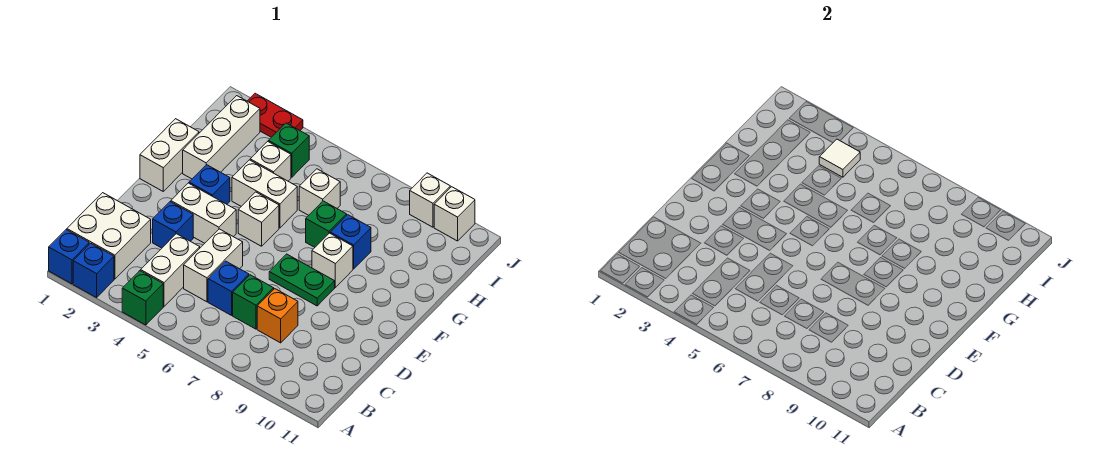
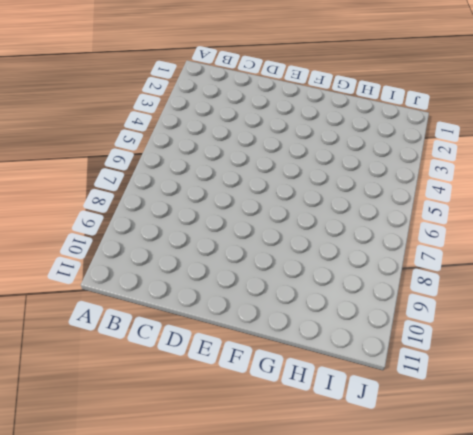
none -> blue 1x1 brick [49,230,89,284]
none -> blue 1x1 brick [73,243,114,297]
none -> green 1x1 brick [122,271,163,325]

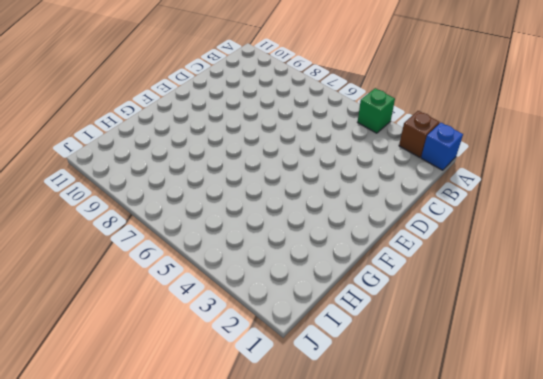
brown 1x1 brick [399,111,440,157] -> blue 1x1 brick [73,243,114,297]
none -> white 2x2 brick [67,193,151,279]
none -> white 1x2 brick [141,234,200,306]
none -> white 1x2 brick [184,229,243,302]

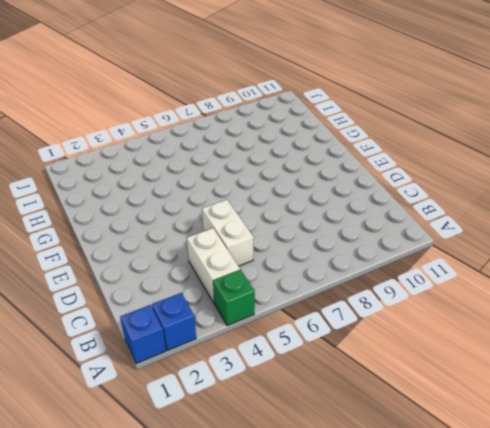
none -> white 2x2 brick [67,193,151,279]
none -> blue 1x1 brick [208,261,249,315]
none -> green 1x1 brick [233,275,274,329]

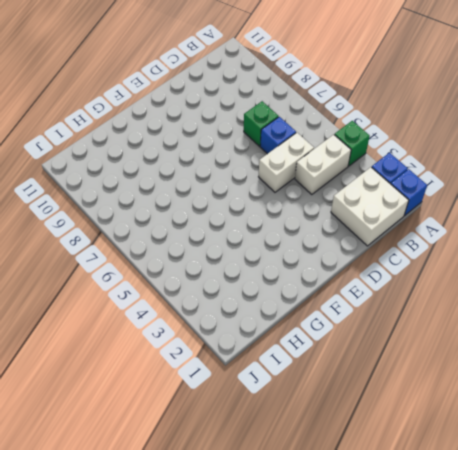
none -> orange 1x1 brick [257,289,298,343]
none -> blue 1x1 brick [153,202,193,248]
none -> white 1x2 brick [171,183,236,243]

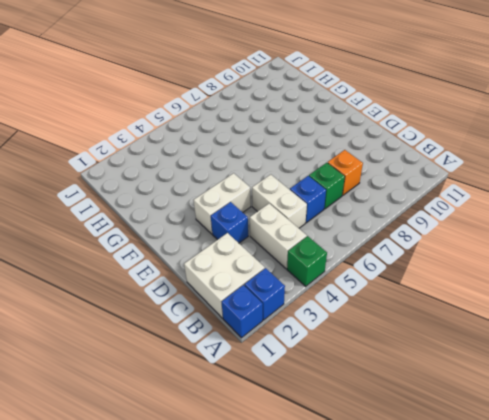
none -> green 1x2 plate [269,254,335,306]
none -> white 1x2 brick [140,119,199,191]
none -> blue 1x1 brick [189,165,230,204]

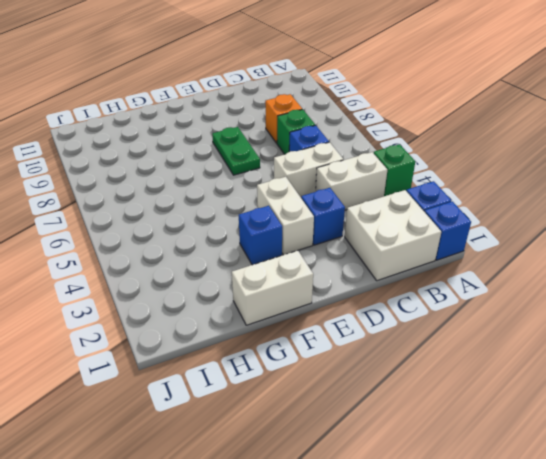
none -> white 1x1 brick [238,192,279,246]
none -> white 1x1 brick [312,233,353,287]
none -> white 1x3 brick [183,96,260,179]

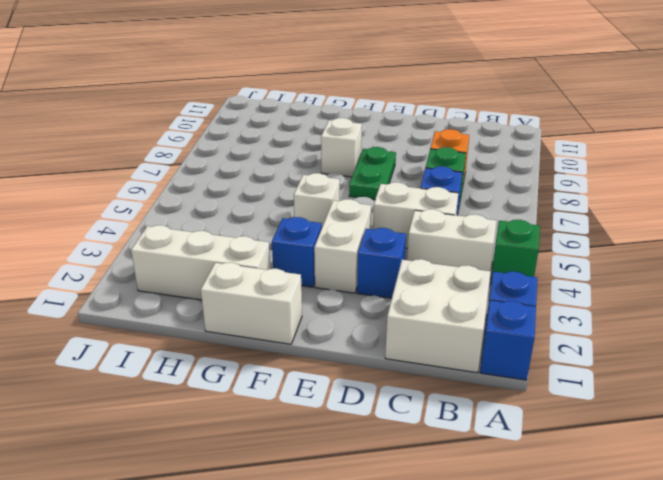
none -> white 1x2 brick [232,160,297,228]
none -> green 1x1 brick [306,201,347,247]
none -> blue 1x1 brick [330,215,371,269]

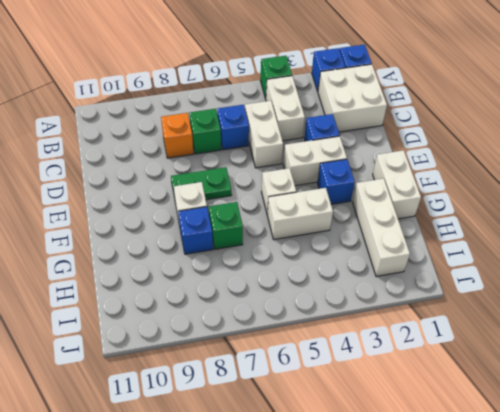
none -> white 1x1 brick [250,141,291,181]
none -> white 1x1 brick [299,169,340,215]
none -> green 1x1 brick [268,123,309,177]

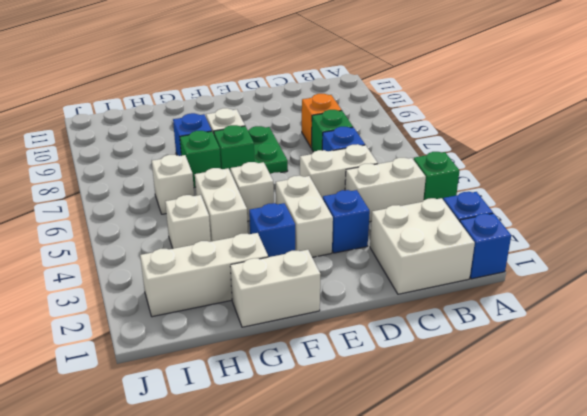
green 1x1 brick [214,125,255,172] -> green 1x1 brick moved to [268,123,309,177]
none -> red 1x2 plate [248,93,303,137]
none -> white 1x1 brick [410,173,450,227]
none -> white 1x1 brick [434,187,475,241]

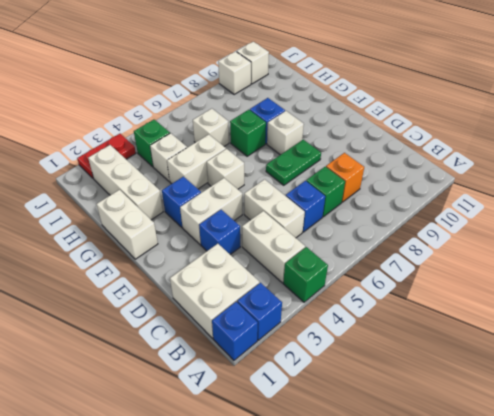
none -> white 1x1 tile [819,139,860,177]

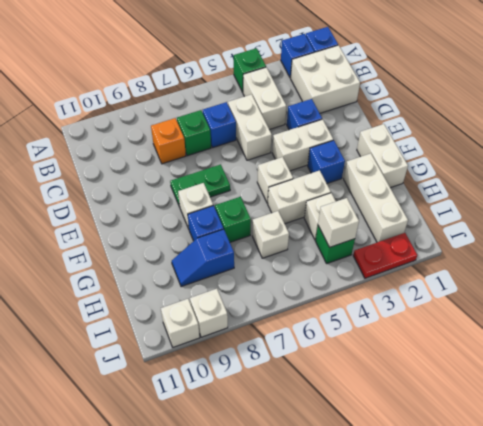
blue 1x2 slope [172,229,234,287] -> none
white 1x1 brick [318,198,359,247] -> white 1x1 tile [819,139,860,177]

